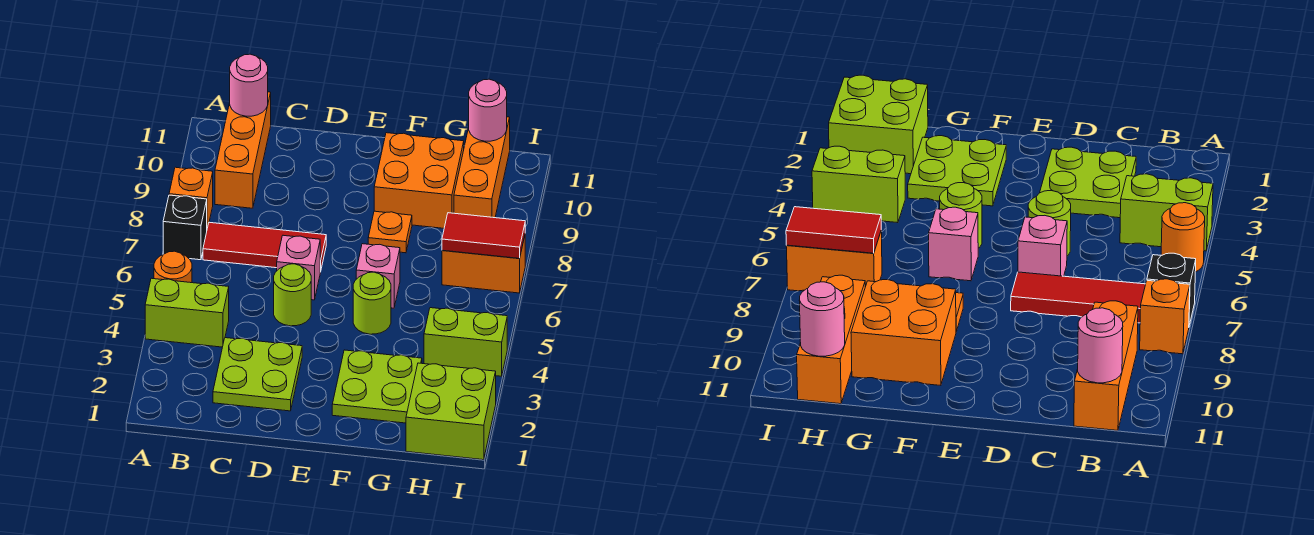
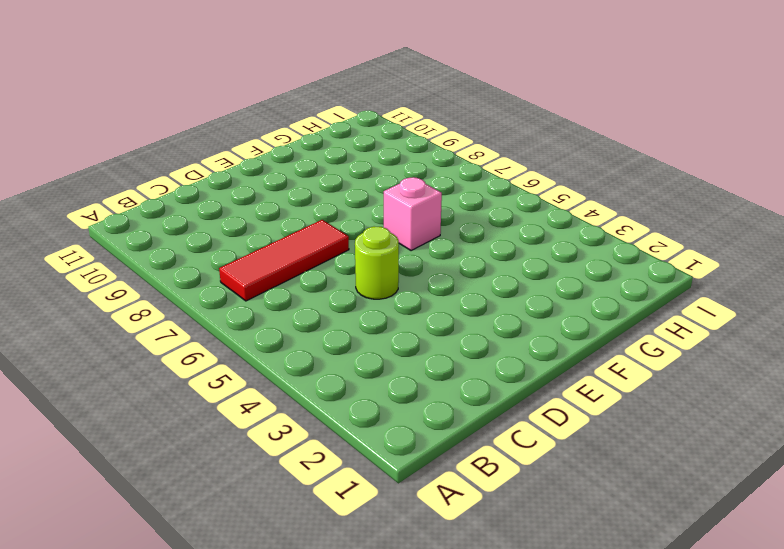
none -> lime 1x2 brick [145,278,229,347]
none -> orange 1x1 round brick [154,251,192,283]
none -> black 1x1 brick [163,195,207,260]

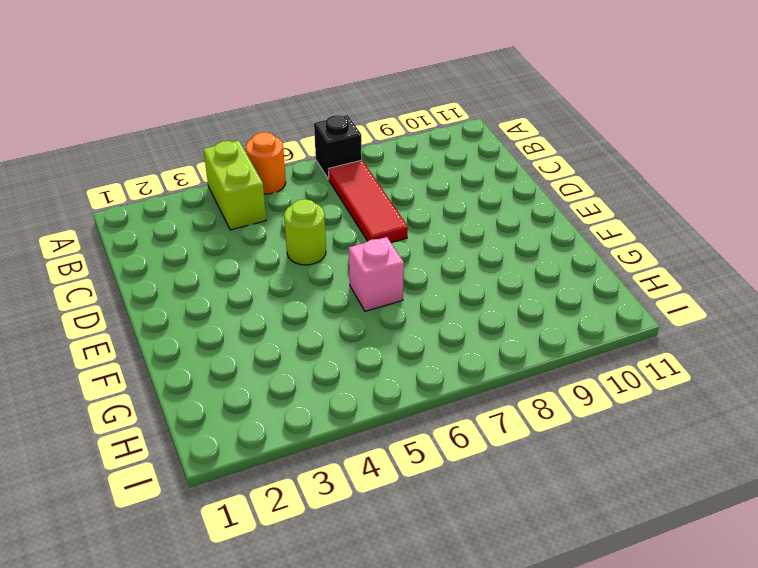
none -> orange 1x1 brick [169,167,213,228]
none -> orange 1x3 brick [215,92,271,208]
none -> lime 2x2 plate [213,338,302,411]

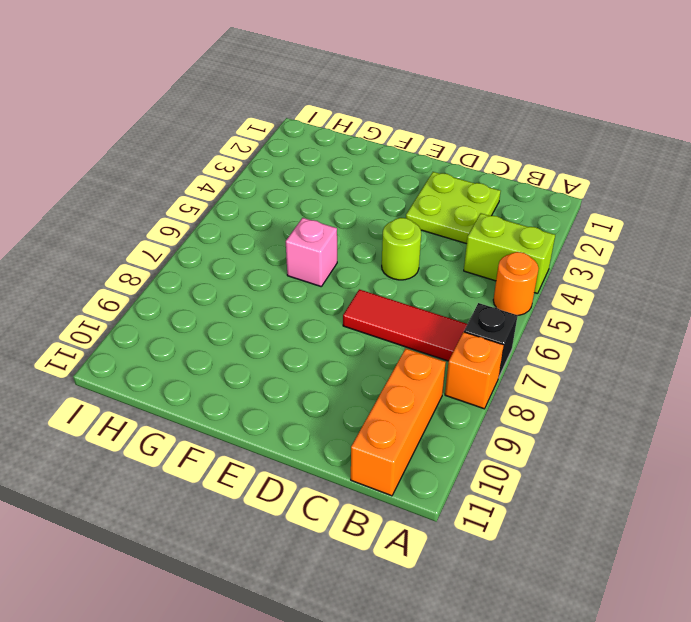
none -> pink 1x1 brick [277,235,320,300]
none -> lime 2x2 plate [332,350,422,423]
none -> lime 1x1 round brick [353,272,391,334]

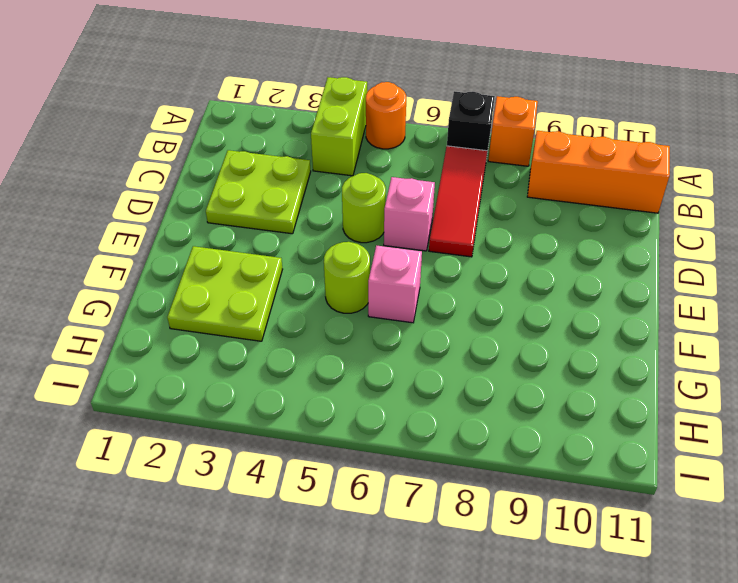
none -> orange 1x1 plate [368,211,412,253]
none -> orange 2x2 brick [374,133,464,228]
none -> lime 2x2 brick [406,363,496,460]

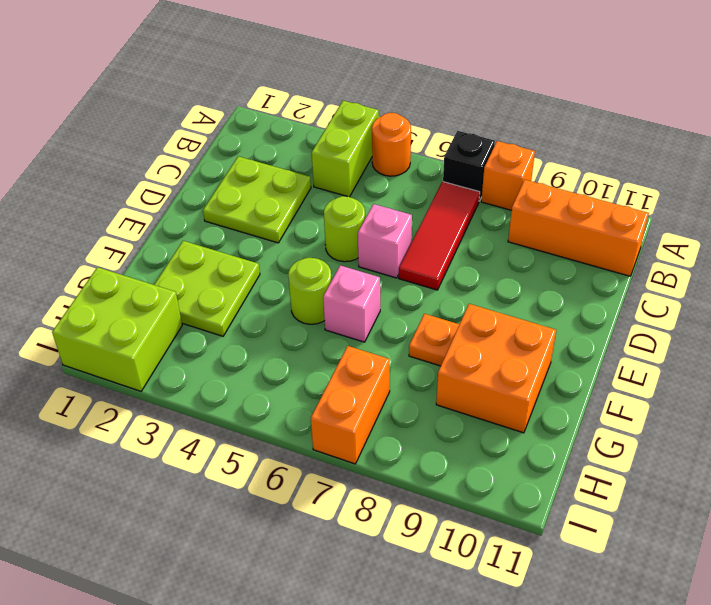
none -> lime 1x2 brick [424,308,507,376]
none -> orange 1x3 brick [454,117,510,218]
none -> pink 1x1 round brick [230,54,268,116]

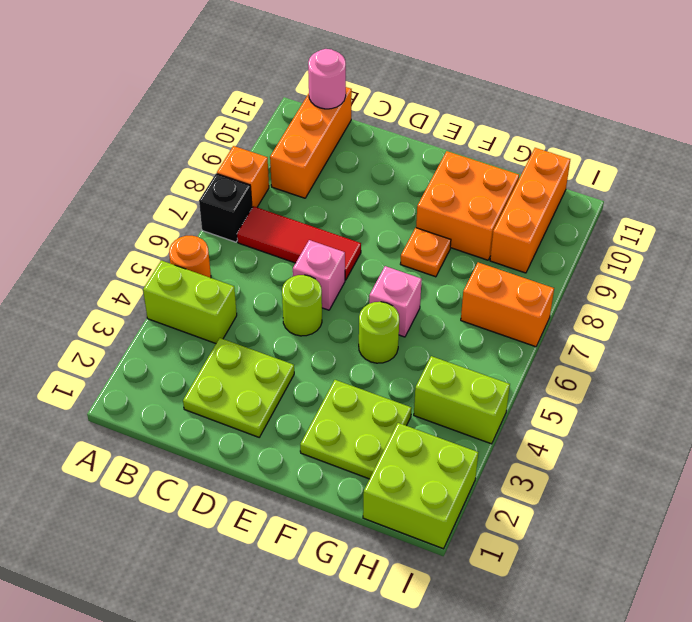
none -> red 1x2 tile [442,213,525,258]
none -> pink 1x1 round brick [469,79,507,141]

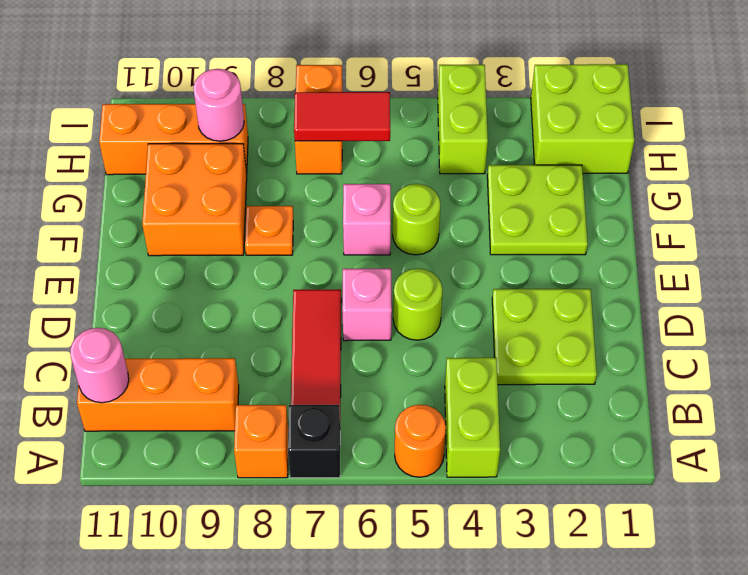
red 1x2 tile [294,92,390,141] -> red 1x2 tile turned to [442,213,525,258]
pink 1x1 round brick [193,69,244,141] -> pink 1x1 round brick moved to [469,79,507,141]

